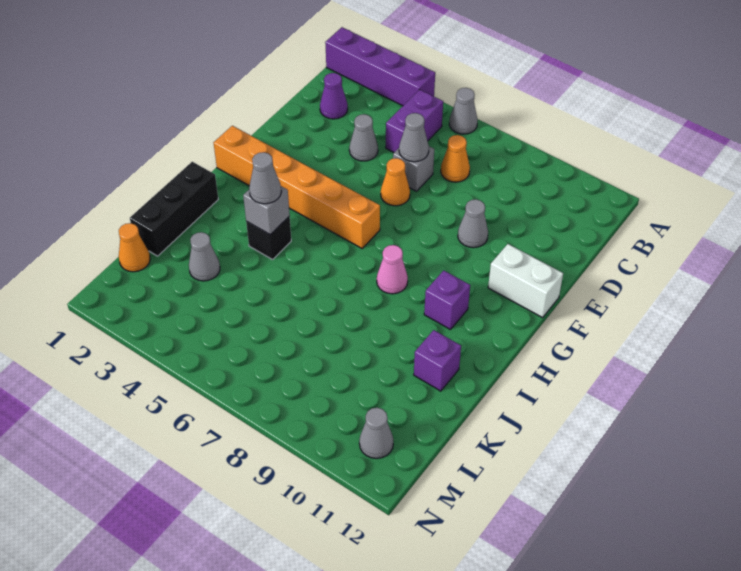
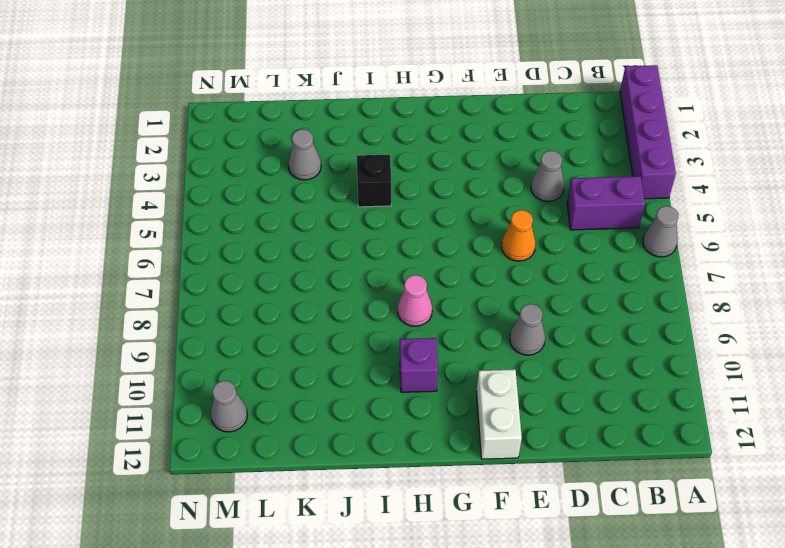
none -> purple 1x1 cone [320,73,348,119]
none -> orange 1x1 cone [441,135,470,182]
none -> grey 1x1 brick [393,146,434,191]

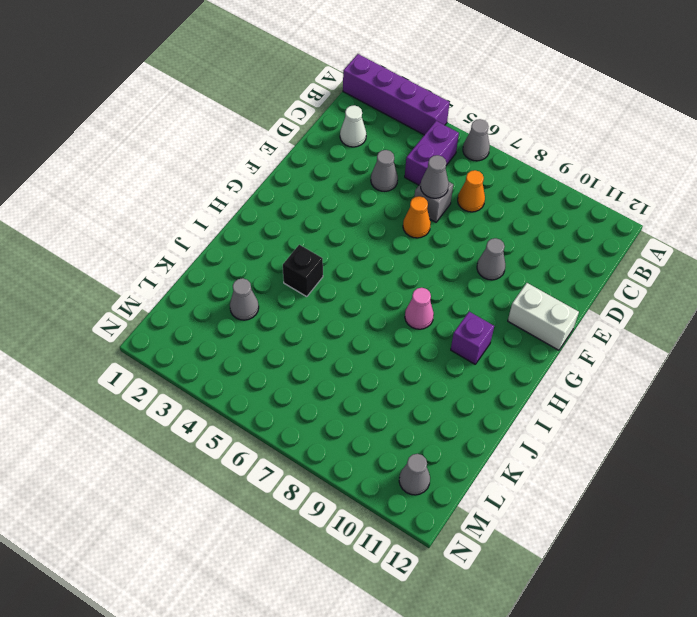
white 1x1 cone [340,105,366,147] -> purple 1x1 cone [320,73,348,119]
none -> orange 1x6 brick [214,126,380,248]
none -> black 1x3 brick [130,162,218,256]
none -> purple 1x1 brick [414,330,461,391]

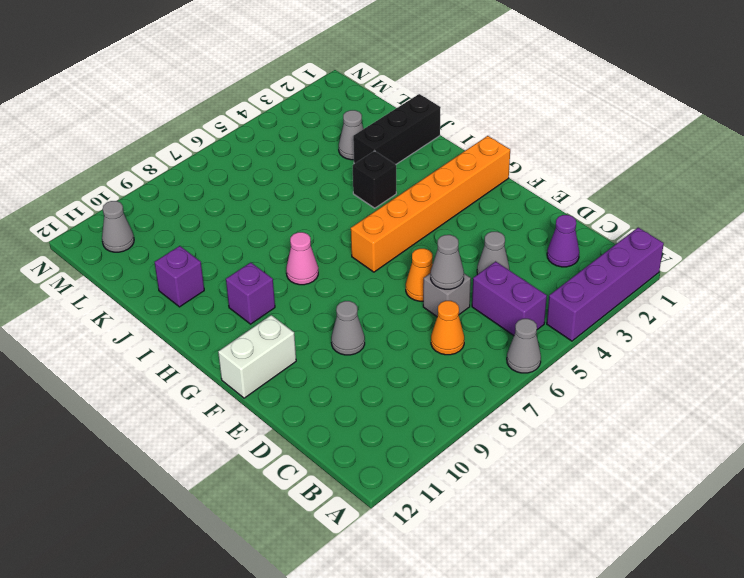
black 1x3 brick [353,94,441,164] -> black 1x3 brick turned to [130,162,218,256]
none -> orange 1x1 cone [119,223,150,272]
none -> grey 1x1 brick [243,186,290,235]
none -> grey 1x1 cone [249,152,281,204]

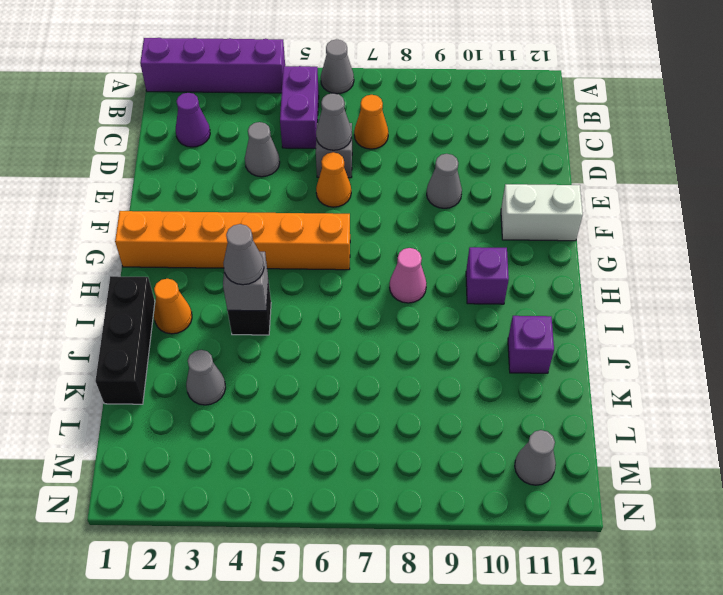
orange 1x1 cone [154,279,192,334] -> orange 1x1 cone moved to [119,223,150,272]

